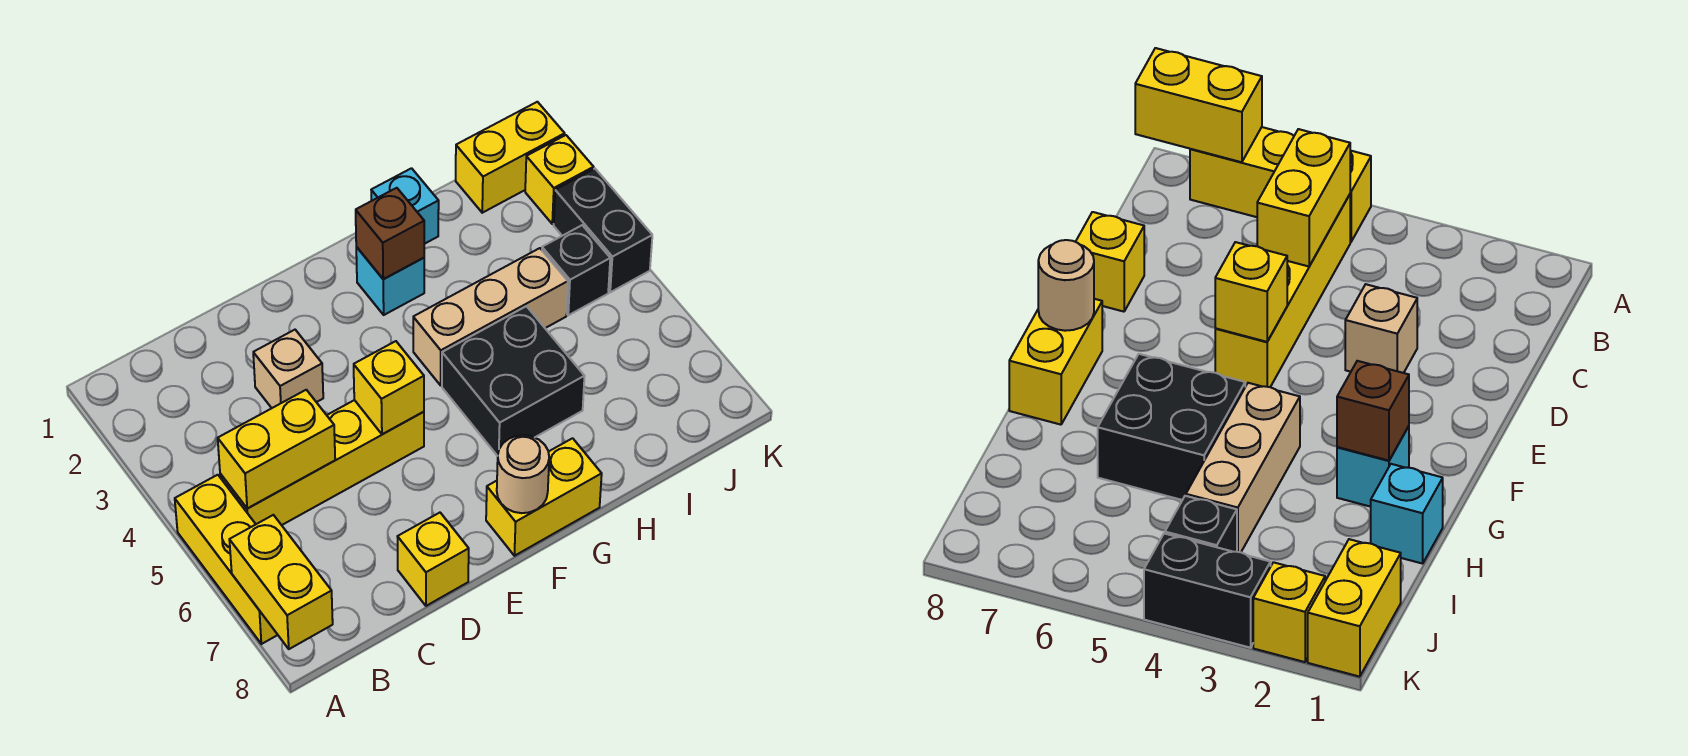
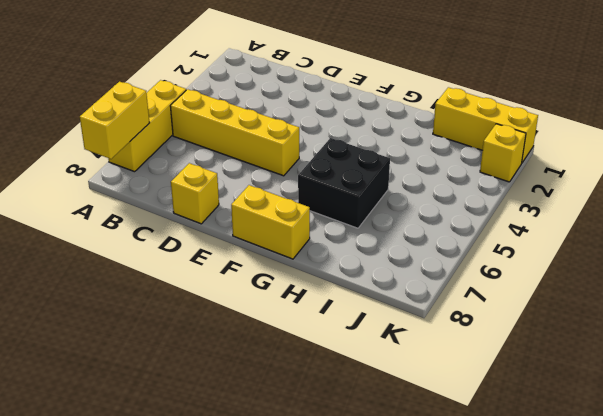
yellow 1x3 brick [433,87,538,163] -> yellow 1x2 brick [456,102,565,213]
none -> tan 1x1 brick [253,330,323,408]
none -> cyan 1x1 brick [356,247,424,315]
none -> tan 1x3 brick [413,248,568,385]

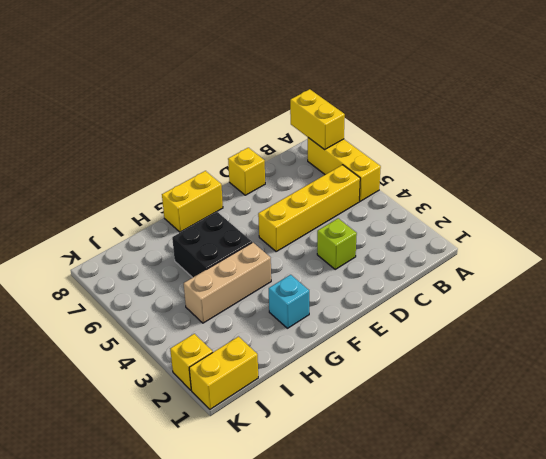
lime 1x1 brick [317,218,357,269] -> tan 1x1 brick [253,330,323,408]
none -> cyan 1x1 brick [371,168,439,244]
none -> black 1x1 brick [542,225,610,315]
none -> black 1x2 brick [554,169,652,292]

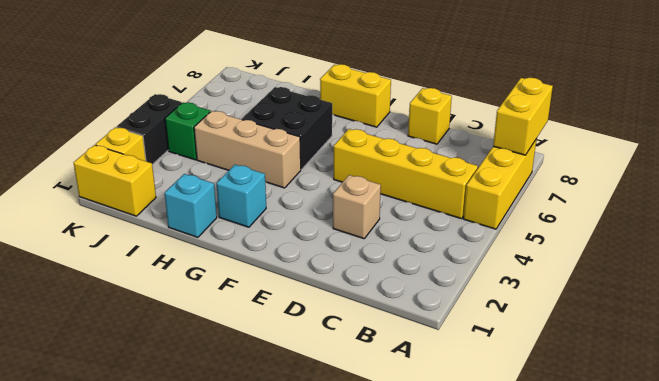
green 1x1 brick [165,102,210,160] -> black 1x1 brick [542,225,610,315]
none -> yellow 1x2 brick [218,390,335,508]
none -> yellow 1x1 brick [354,341,424,434]
none -> tan 1x1 round brick [497,435,549,513]

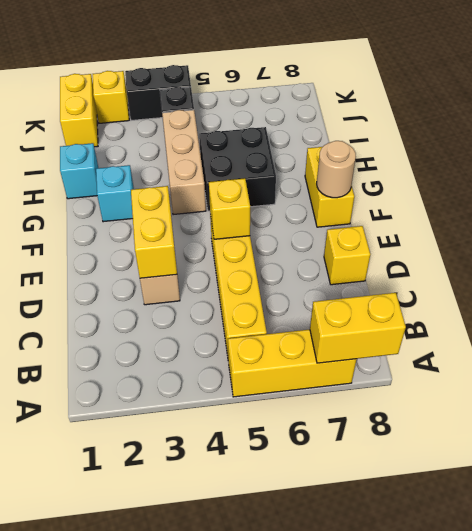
yellow 1x2 brick [131,186,177,278] -> yellow 1x2 brick moved to [218,390,335,508]
none -> brown 1x1 brick [356,188,424,279]

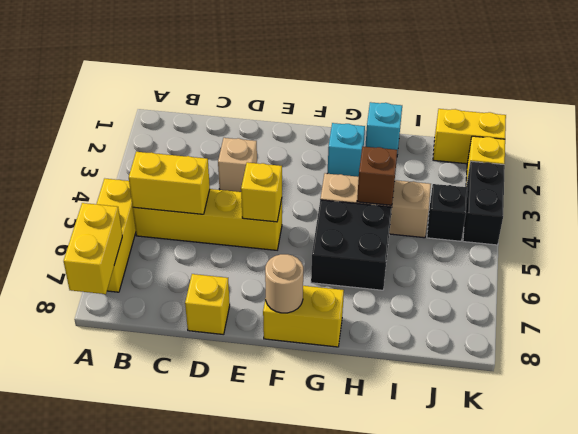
brown 1x1 brick [357,146,398,205] -> brown 1x1 brick moved to [356,188,424,279]

